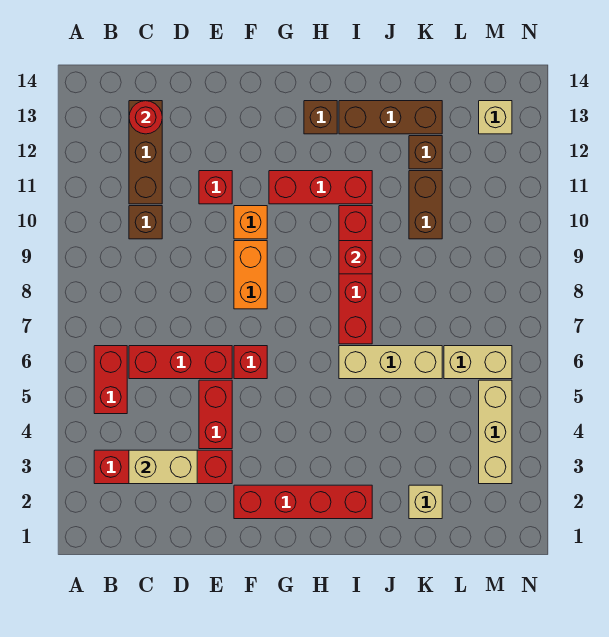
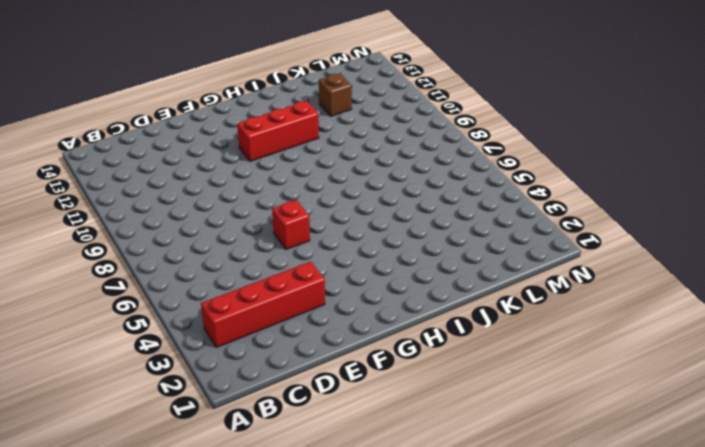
none -> red 1x2 brick [94,346,127,414]
none -> red 1x3 brick [129,346,232,379]
none -> brown 1x1 brick [129,206,162,239]

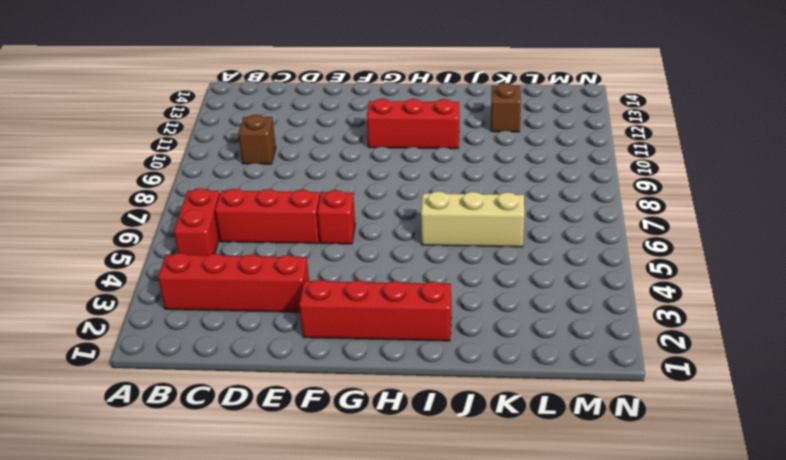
none -> brown 1x3 brick [129,101,162,204]
none -> red 1x2 brick [199,380,232,449]
none -> red 1x1 brick [199,171,232,204]

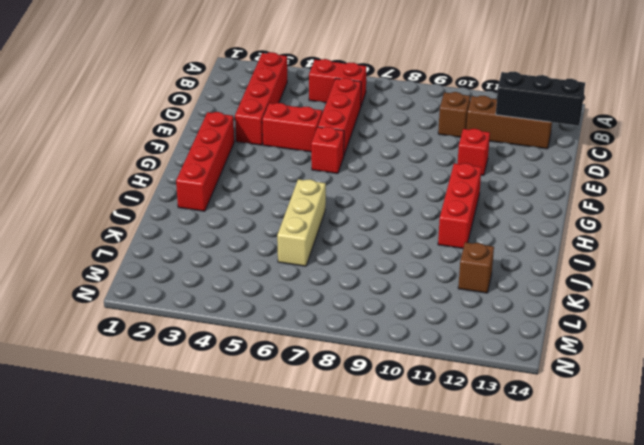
black 1x3 brick [496,72,585,126] -> red 1x1 round brick [129,101,162,134]
none -> orange 1x2 brick [234,241,267,309]
none -> orange 1x1 brick [234,206,267,239]
none -> brown 1x1 brick [304,101,337,134]

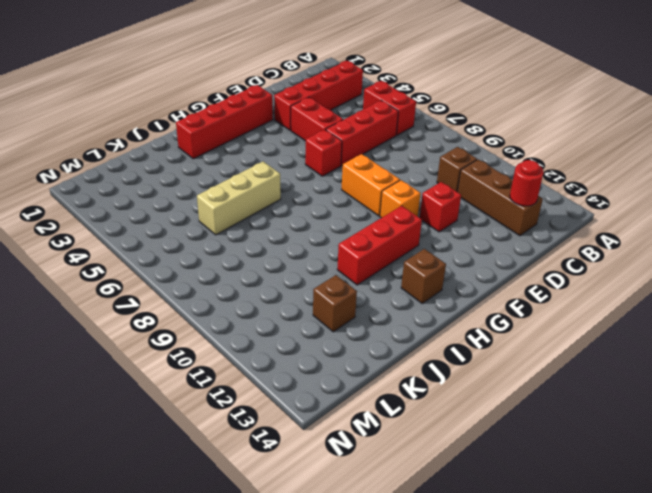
none -> red 1x4 brick [339,206,372,344]
none -> brown 1x3 brick [339,101,442,134]
none -> tan 1x1 brick [409,485,442,519]

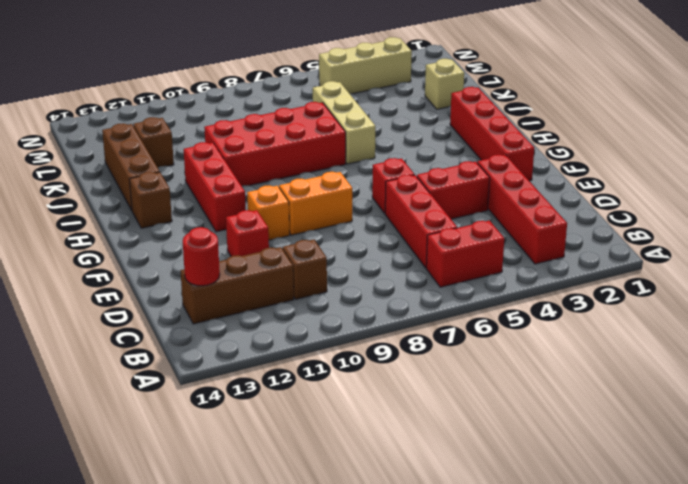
red 2x4 brick [204,102,346,186] -> red 1x4 brick [339,206,372,344]
none -> brown 1x2 brick [409,171,442,239]
none -> tan 1x2 brick [444,346,512,379]
none -> tan 1x1 brick [479,101,512,134]

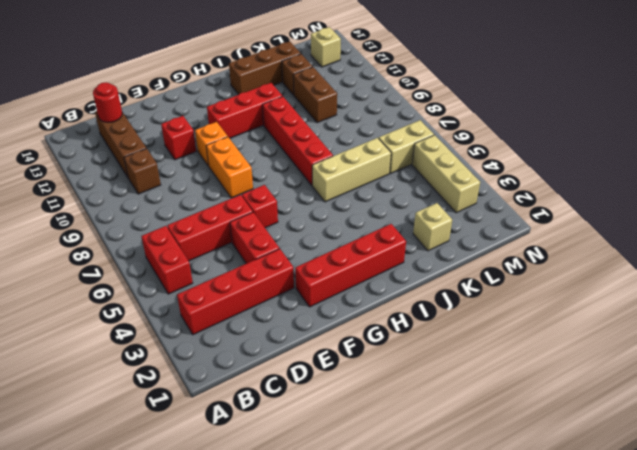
none -> brown 1x1 brick [304,101,337,134]
none -> tan 1x2 brick [129,450,197,484]
none -> red 1x1 brick [339,241,372,274]

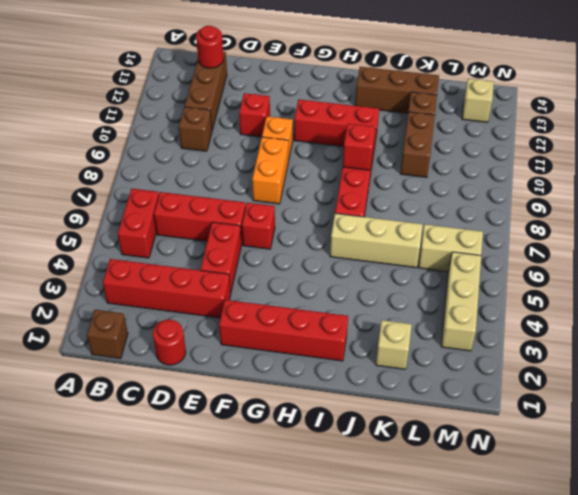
brown 1x1 brick [87,310,128,359] -> brown 1x1 brick moved to [304,101,337,134]
red 1x1 round brick [153,320,186,365] -> none
none -> tan 1x2 brick [129,450,197,484]

